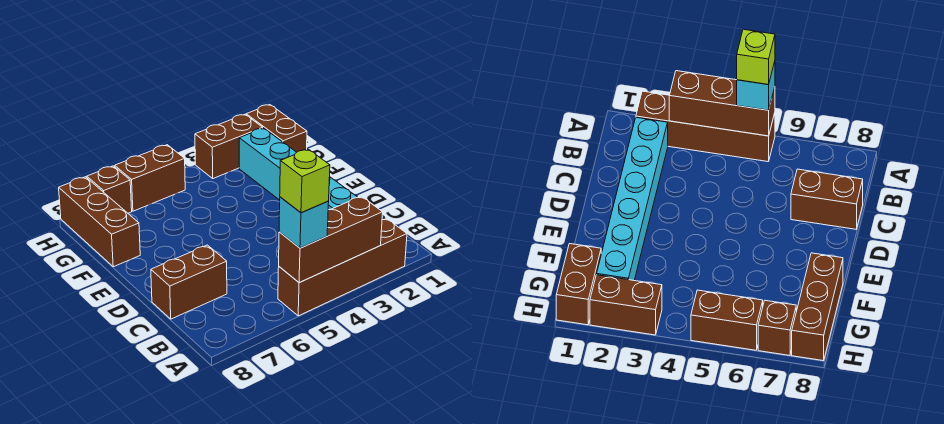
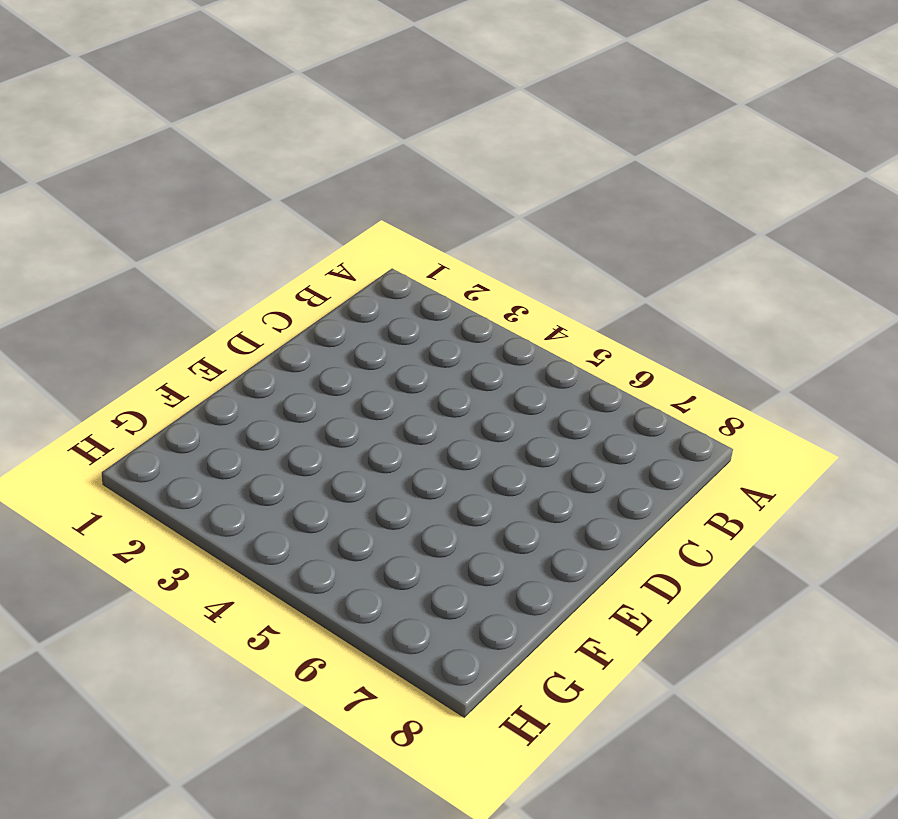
none -> brown 1x4 brick [278,218,407,316]
none -> cyan 1x6 brick [239,128,385,219]

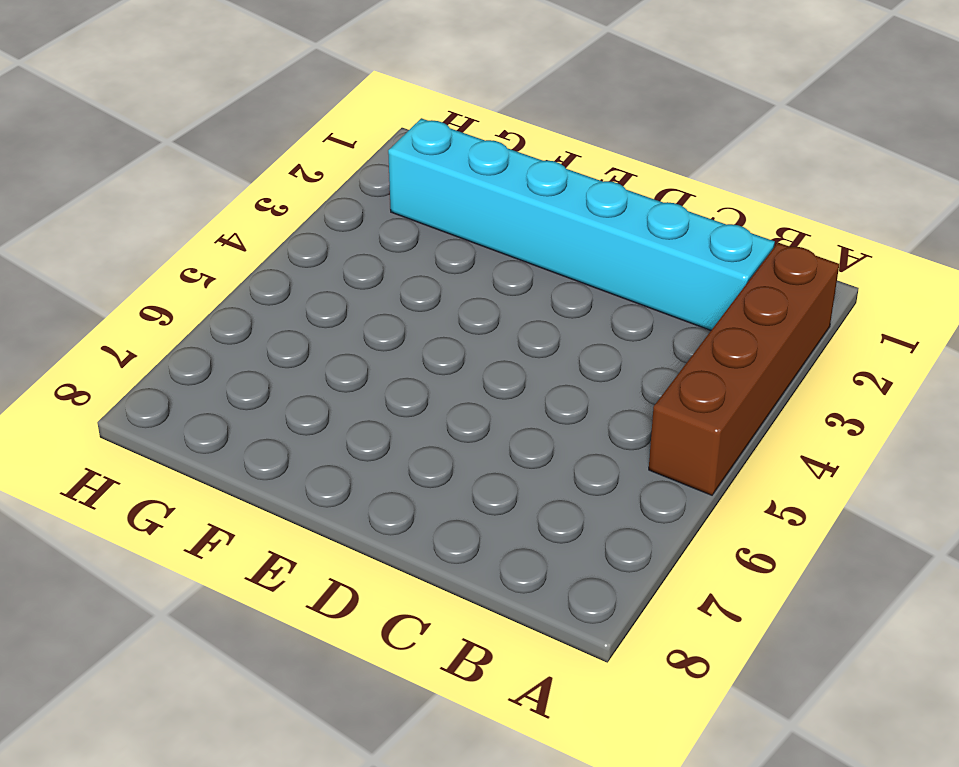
none -> brown 1x2 brick [151,245,227,319]
none -> brown 1x3 brick [59,177,140,267]

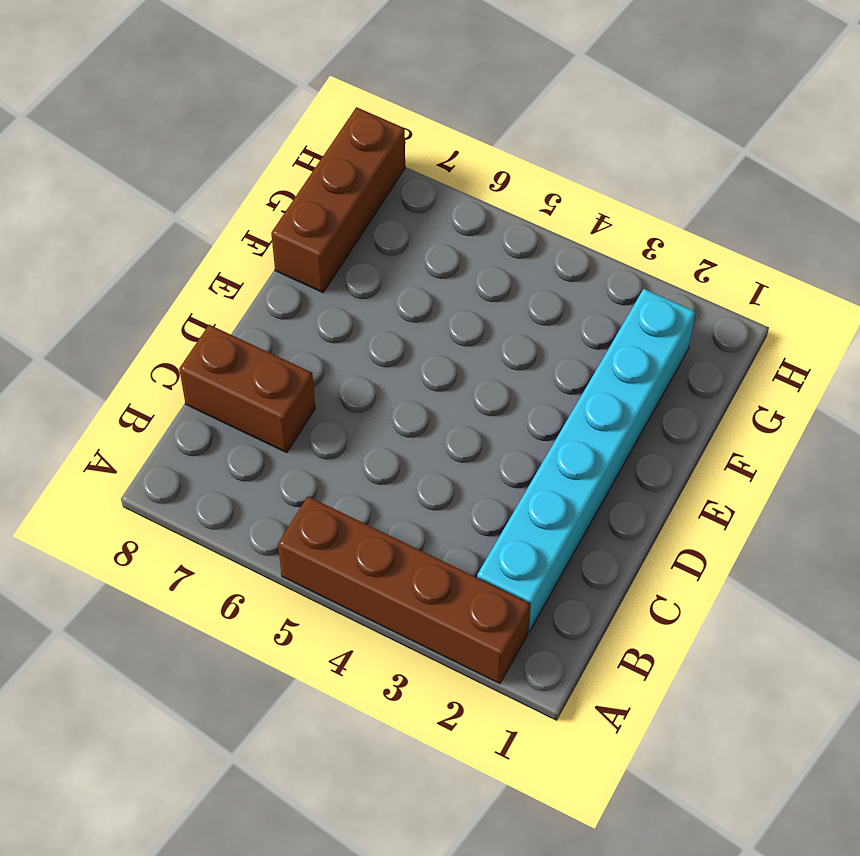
none -> brown 1x2 brick [246,105,307,152]
none -> brown 1x2 brick [195,114,263,178]

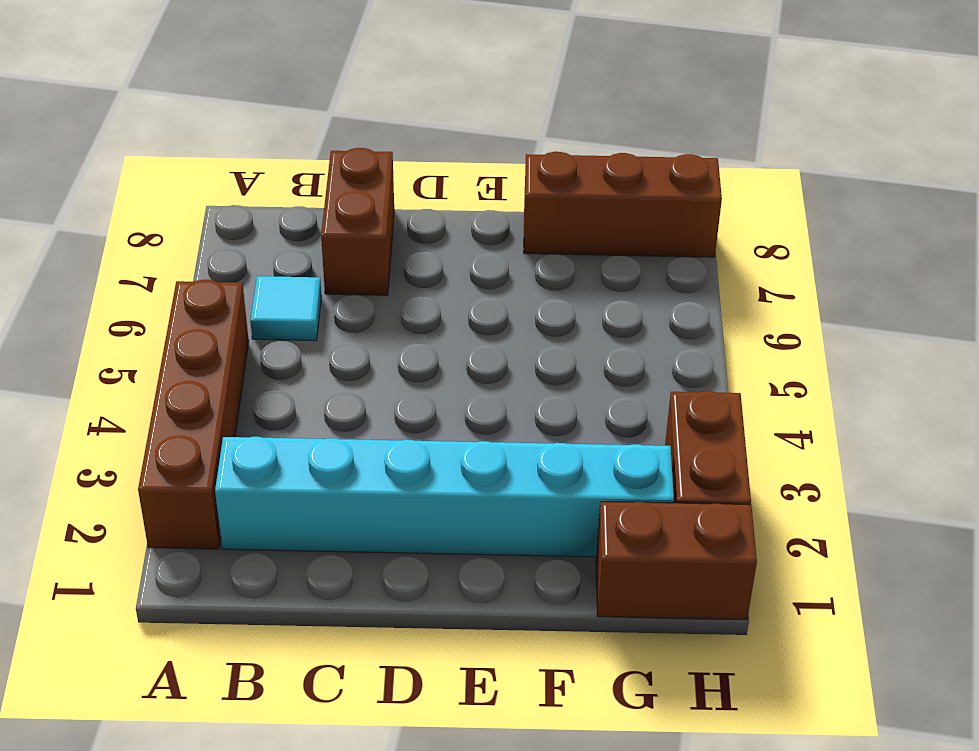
cyan 1x1 tile [250,276,321,341] -> none
none -> brown 1x2 brick [115,145,185,211]
none -> brown 1x1 brick [87,166,132,213]

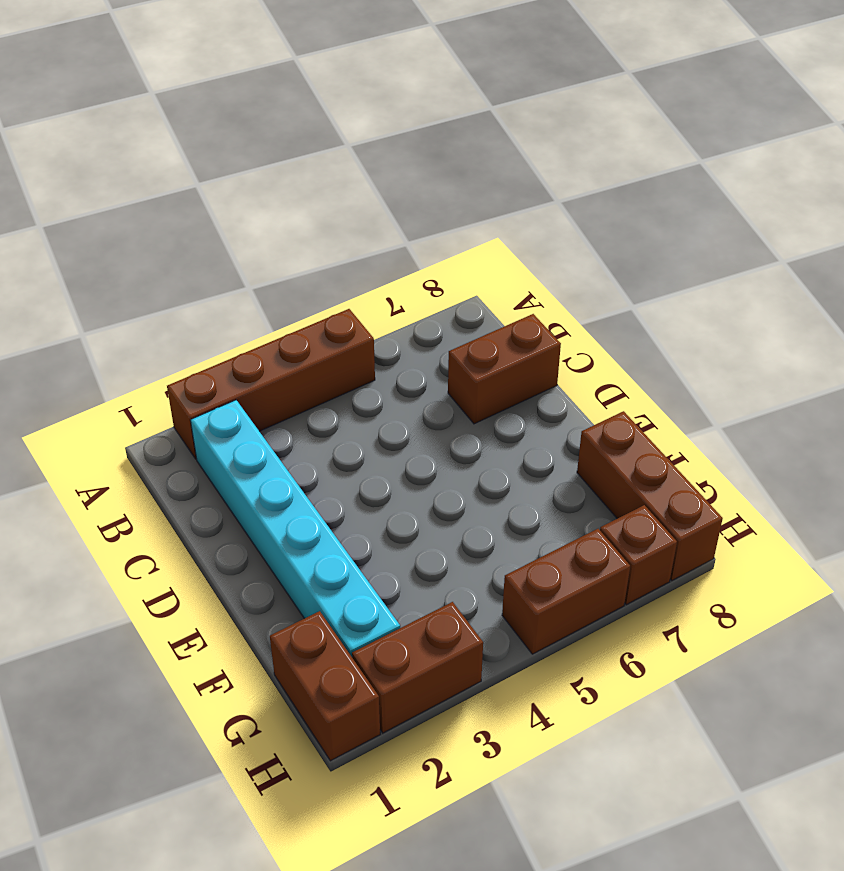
none -> brown 1x3 brick [279,196,383,283]
none -> cyan 1x1 brick [279,197,329,248]

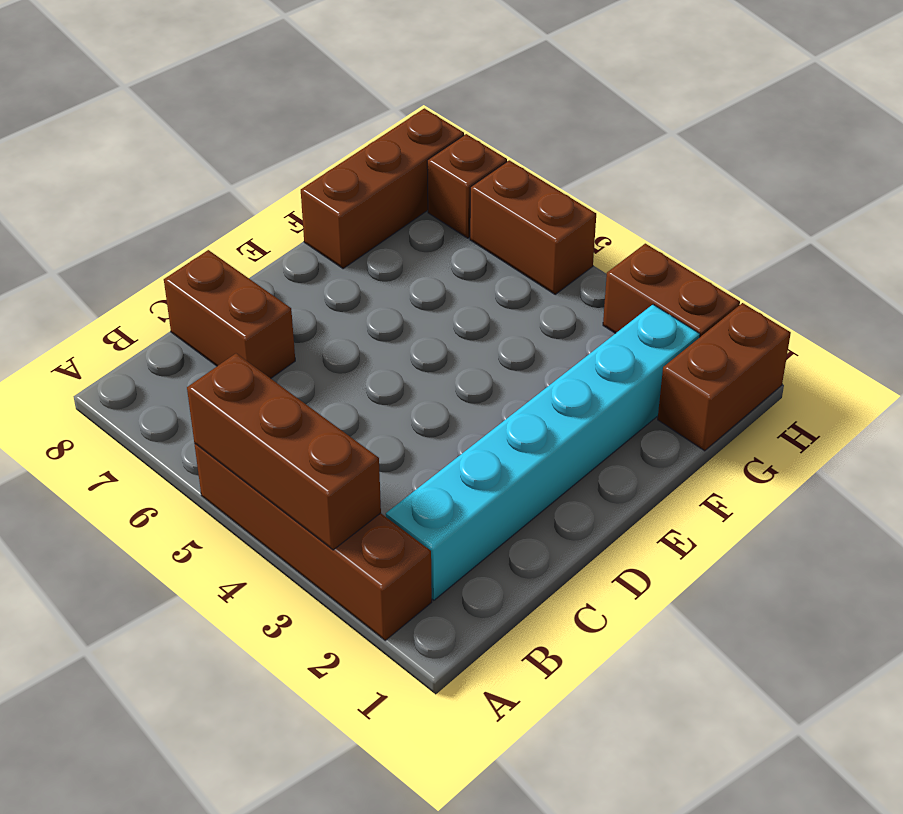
none -> cyan 1x1 brick [279,197,329,248]
none -> lime 1x1 brick [280,149,330,213]

